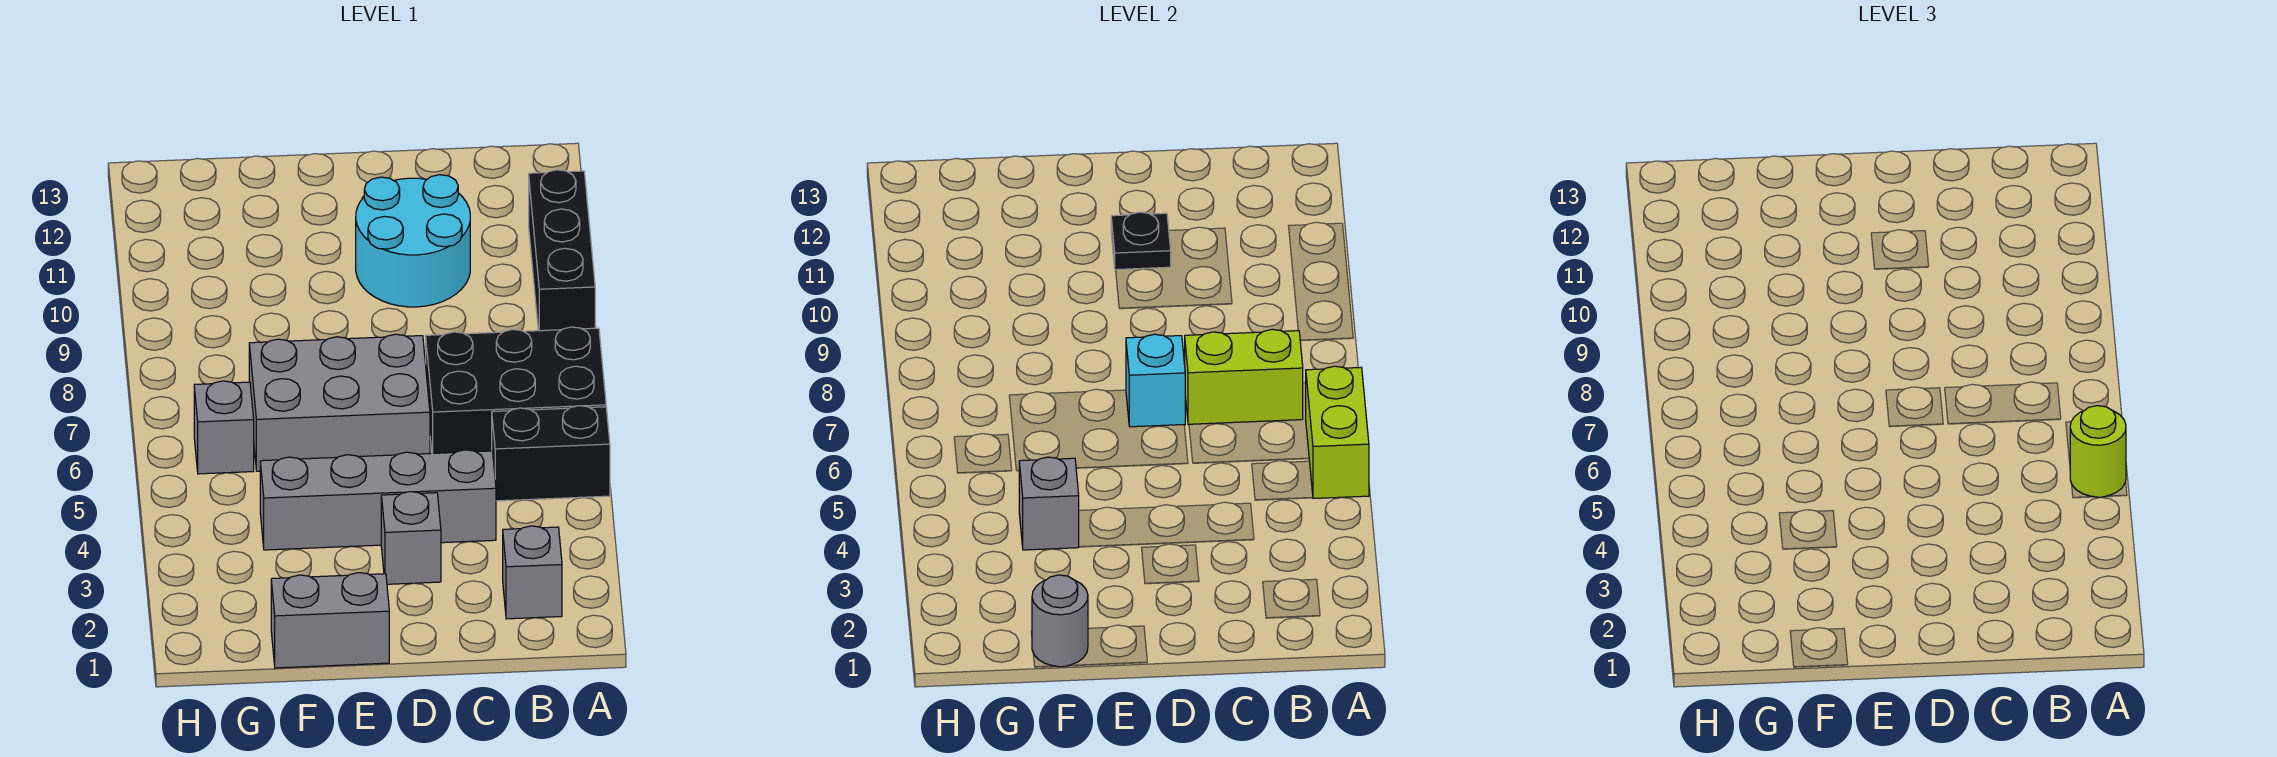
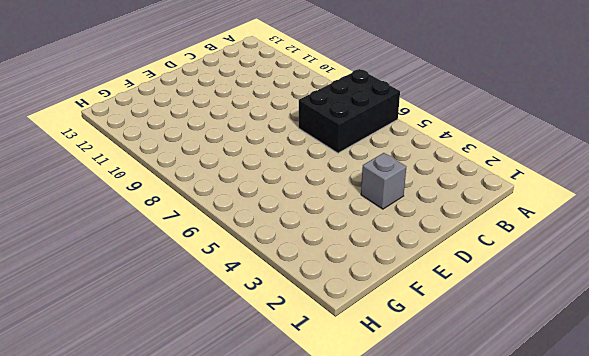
none -> black 1x2 brick [492,406,610,501]
none -> black 1x3 brick [529,170,595,331]
none -> grey 1x1 brick [503,526,562,619]

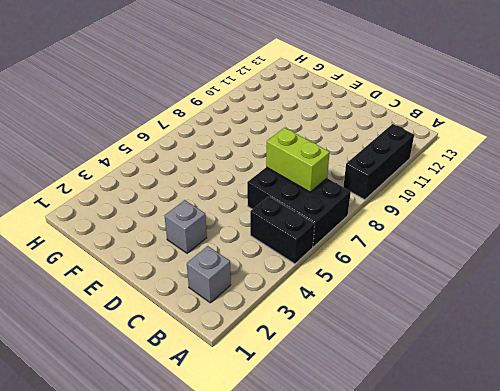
none -> grey 1x4 brick [260,450,496,550]
none -> cyan 2x2 round brick [356,175,470,307]
none -> grey 2x3 brick [249,334,430,471]

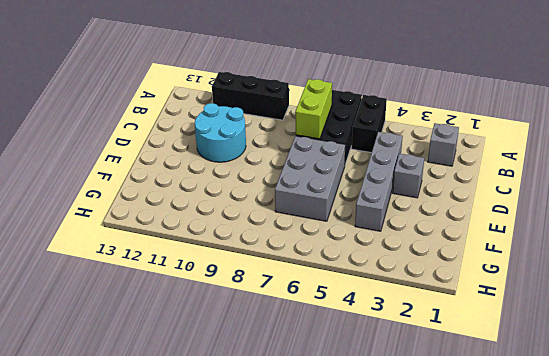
none -> grey 1x2 brick [271,573,389,668]
none -> grey 1x1 brick [194,381,254,474]
none -> lime 1x2 brick [1306,366,1369,498]

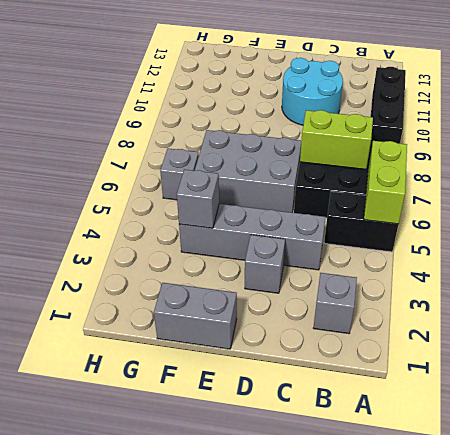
none -> cyan 1x1 brick [1126,334,1185,427]
none -> black 1x1 plate [1111,212,1171,270]
none -> grey 1x1 round brick [1032,575,1088,667]

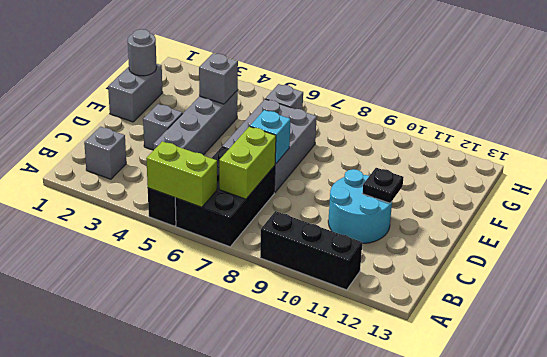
none -> lime 1x1 round brick [2070,406,2126,497]

